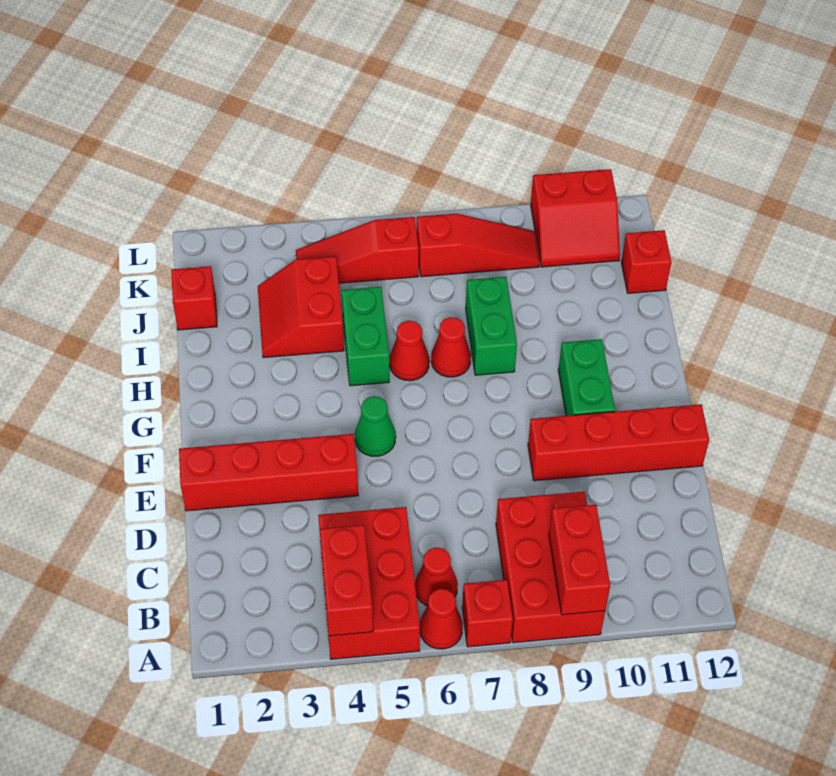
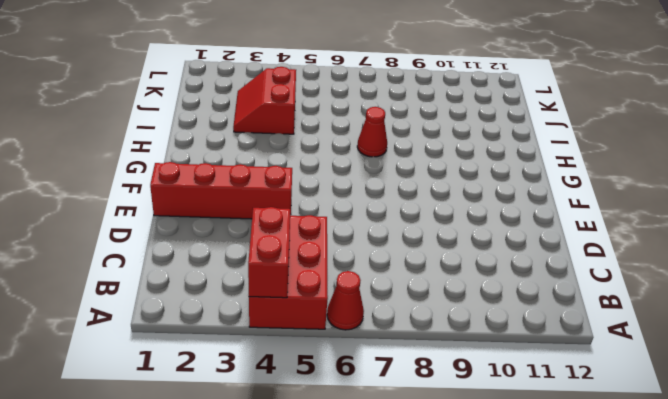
none -> red 1x1 brick [462,580,513,647]
none -> red 2x3 brick [496,491,605,643]
none -> red 1x1 cone [415,547,458,606]

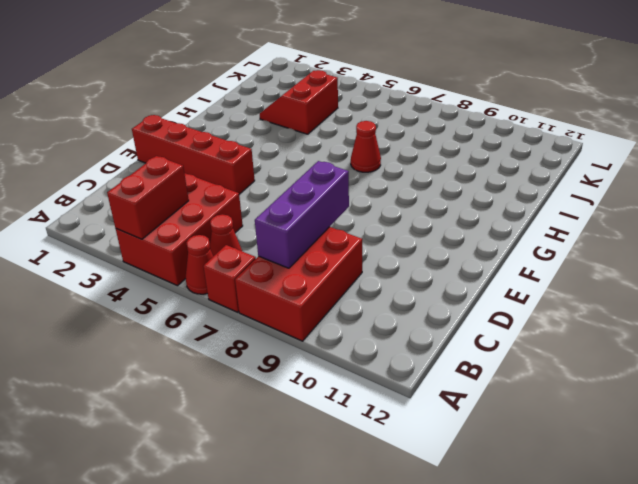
purple 1x3 brick [255,161,349,268] -> none
none -> red 1x4 brick [528,404,709,481]
none -> green 1x1 cone [355,396,396,456]
none -> green 1x2 brick [558,339,615,416]

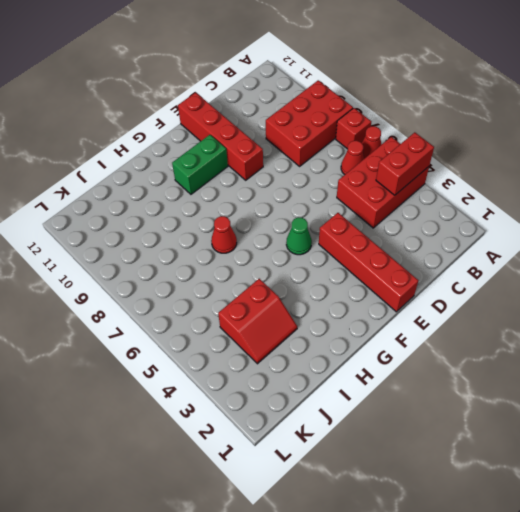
none -> green 1x2 brick [342,287,389,386]
none -> red 1x1 cone [390,321,429,381]
none -> green 1x2 brick [466,277,517,375]

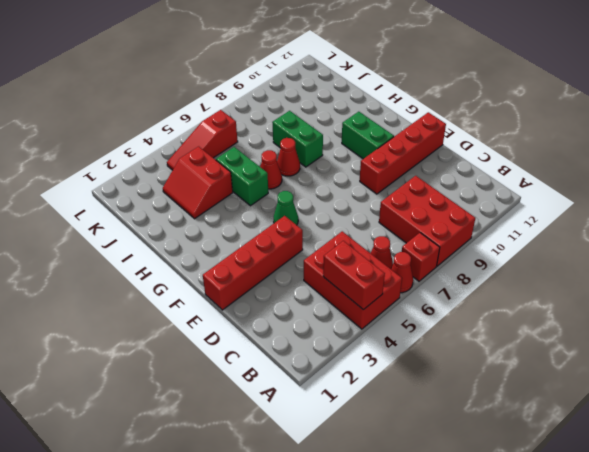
none -> red 1x1 brick [171,266,217,330]
none -> red 1x1 brick [621,230,671,293]
none -> red 1x3 slope [417,214,540,277]

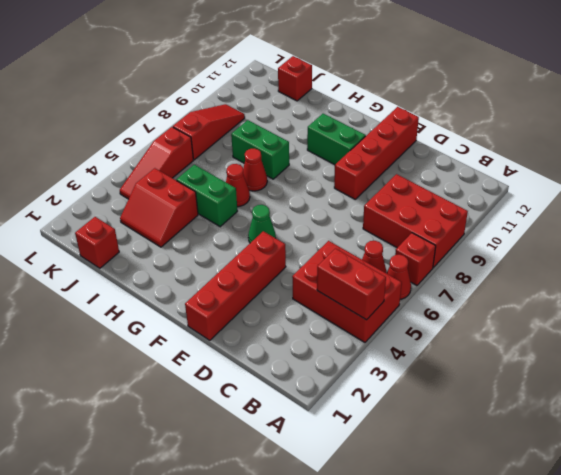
none -> red 2x2 slope [531,169,620,267]
none -> red 1x2 brick [549,505,610,615]

